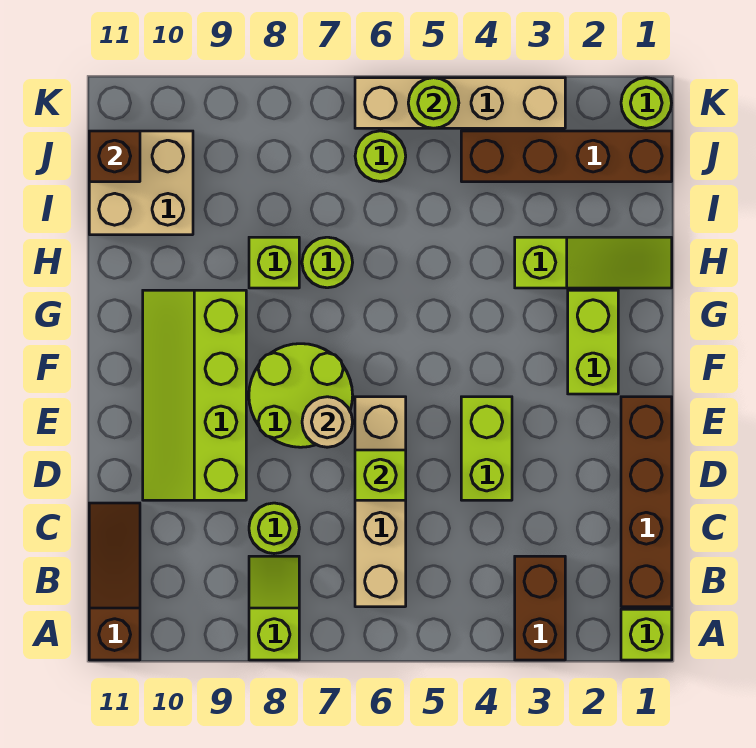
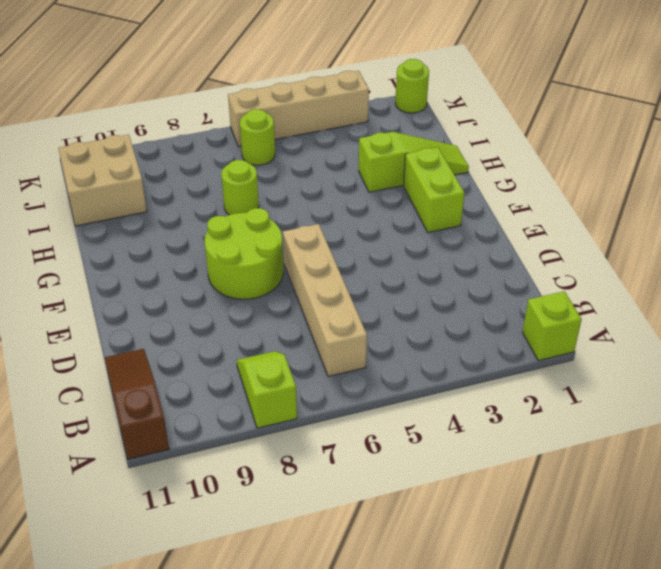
none -> brown 1x2 brick [515,556,565,660]
none -> brown 1x4 brick [621,397,672,607]
none -> lime 1x1 round brick [249,503,299,554]

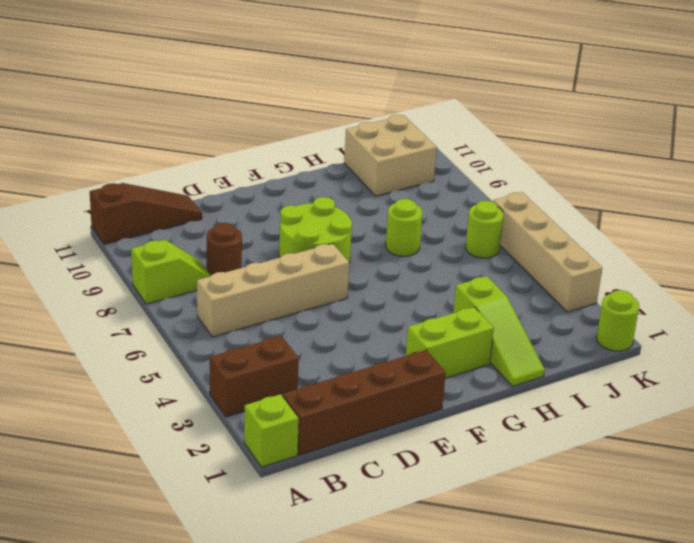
brown 1x1 round brick [207,223,242,276] -> lime 1x1 round brick [249,503,299,554]
none -> lime 1x2 brick [461,397,512,500]
none -> lime 2x4 slope [143,290,246,500]
none -> lime 1x1 brick [249,237,299,288]

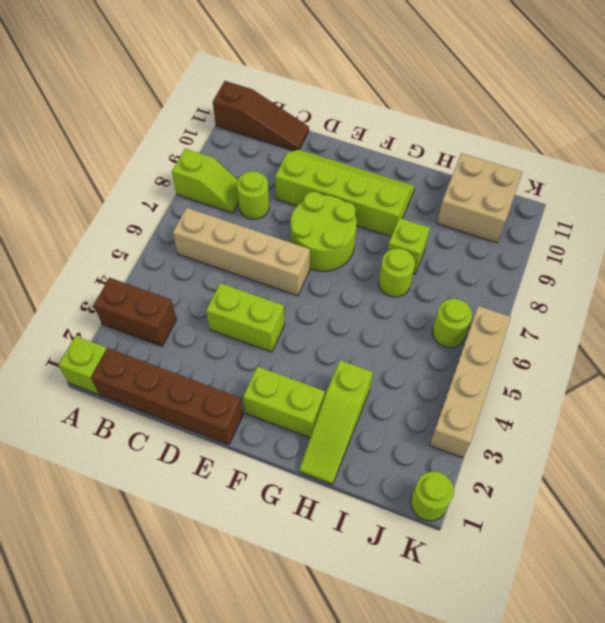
none -> brown 1x4 brick [461,131,672,182]
none -> lime 1x1 brick [355,450,406,500]
none -> tan 1x1 round brick [302,397,353,447]

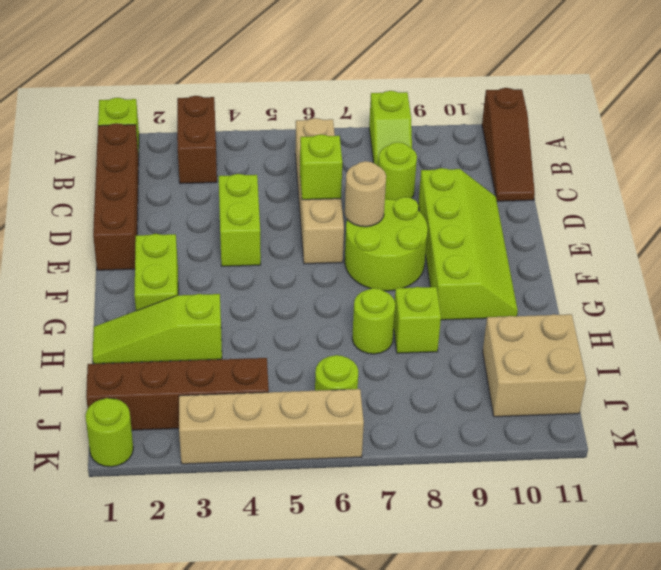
none -> brown 1x1 brick [89,131,140,182]
none -> lime 1x1 round brick [408,78,459,128]

